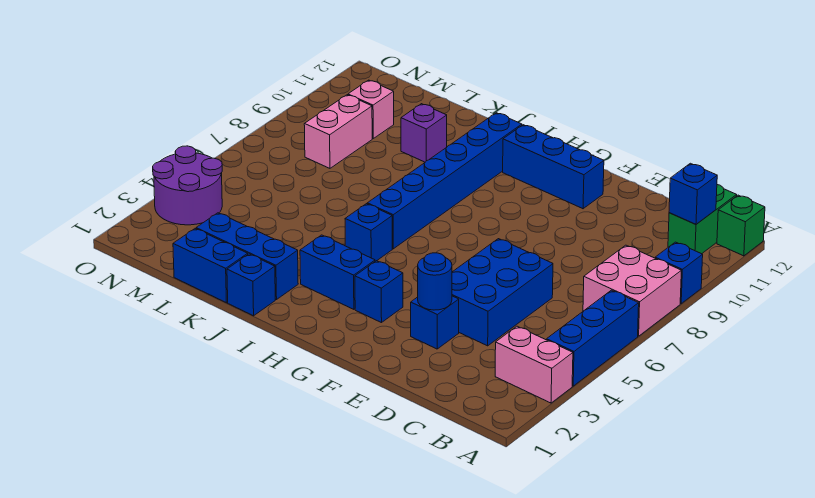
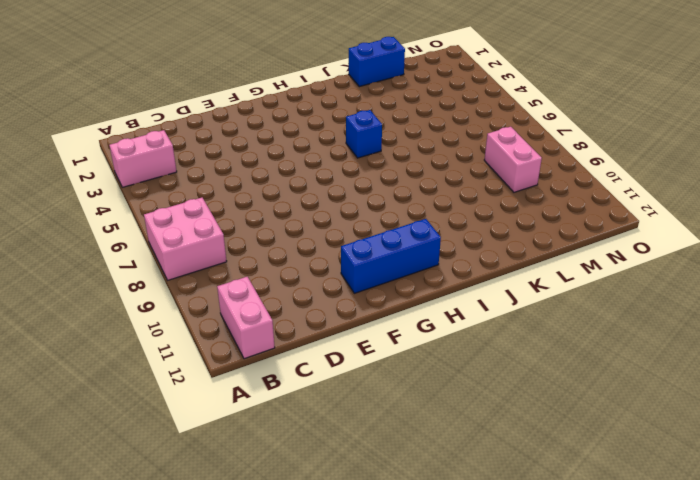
pink 1x2 brick [217,277,275,359] -> green 1x2 brick [668,185,737,254]
none -> blue 1x3 brick [547,290,639,386]
none -> blue 1x1 brick [655,242,703,304]
none -> green 1x1 brick [717,195,765,256]

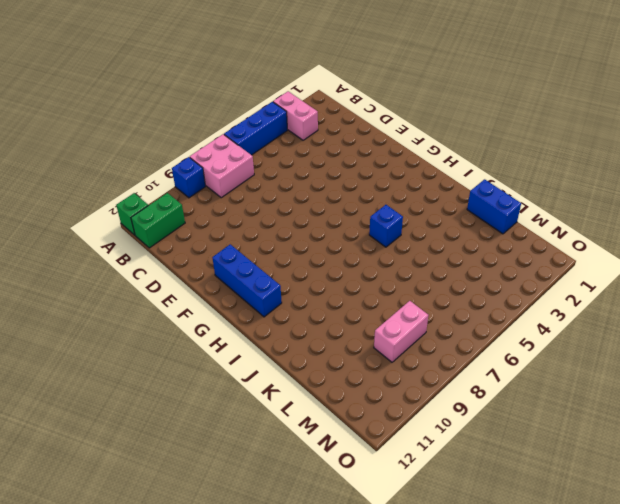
none -> blue 2x3 brick [452,239,553,346]
none -> blue 1x1 brick [411,296,459,349]
none -> blue 1x1 brick [355,261,403,323]

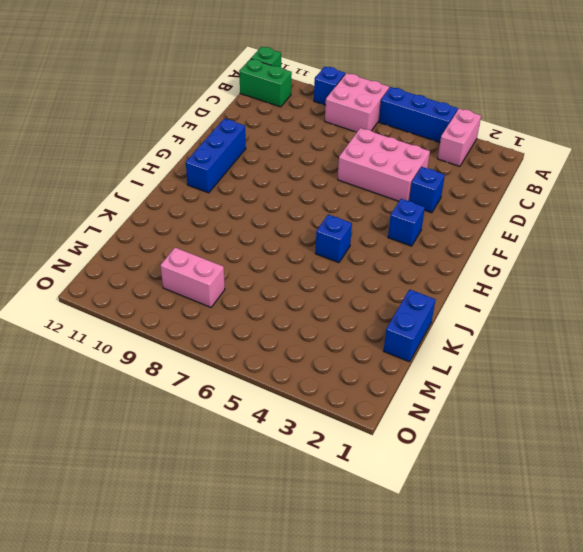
pink 2x3 brick [338,128,430,201] -> blue 2x3 brick [452,239,553,346]
none -> blue 1x2 brick [300,235,375,309]
none -> blue 1x6 brick [367,113,522,249]
none -> blue 1x1 brick [227,254,275,316]

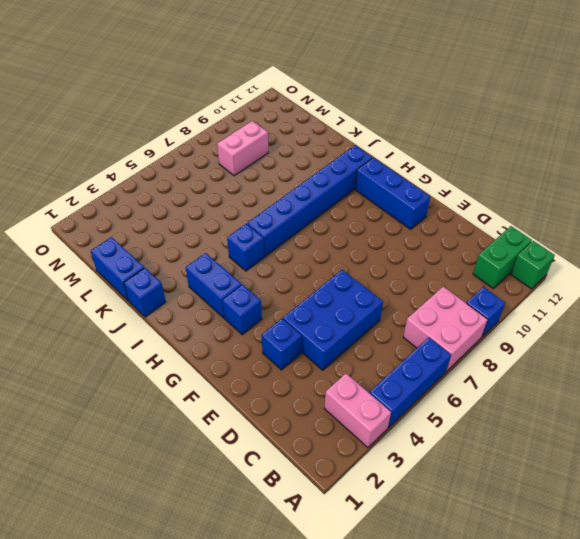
none -> blue 1x3 brick [196,213,298,300]
none -> purple 1x1 brick [401,104,447,162]
none -> pink 1x1 brick [348,80,394,138]

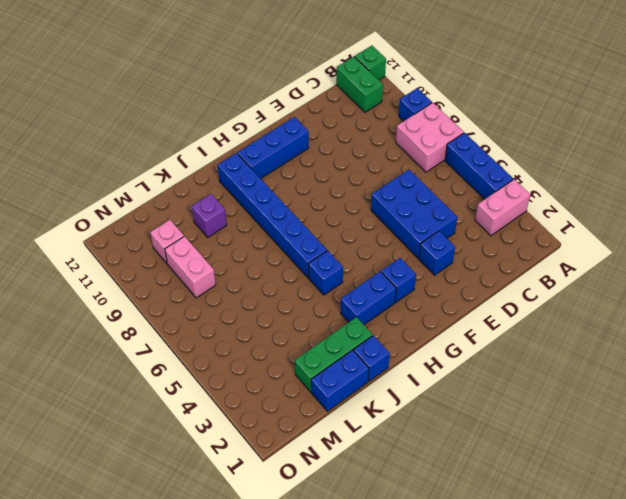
green 1x3 brick [295,317,373,392] -> blue 1x3 brick [196,213,298,300]
none -> purple 2x2 round brick [153,146,222,225]
none -> blue 1x1 brick [669,163,717,224]
none -> blue 1x1 round brick [418,253,452,310]

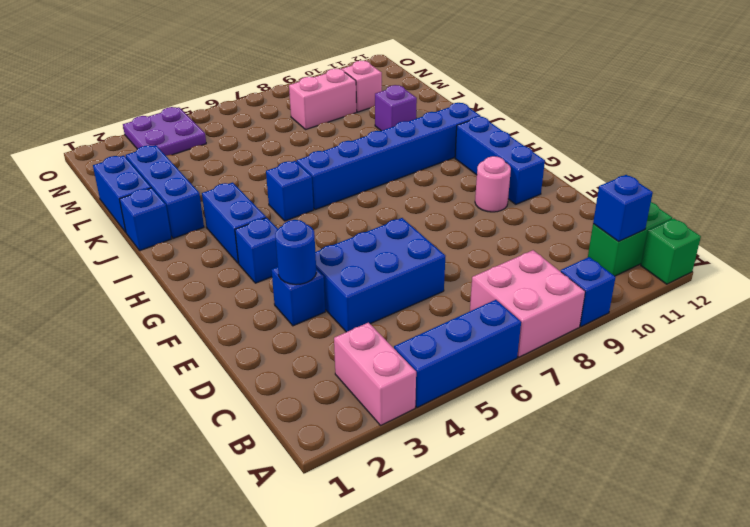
pink 1x1 round brick [475,156,511,212] -> none
purple 2x2 plate [123,107,206,156] -> purple 2x2 round brick [153,146,222,225]

